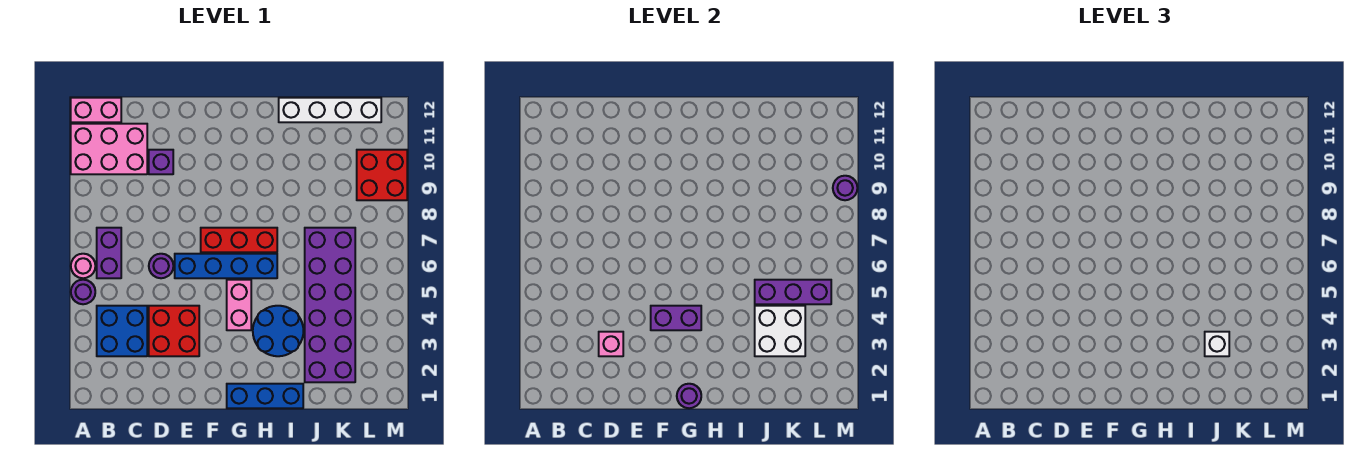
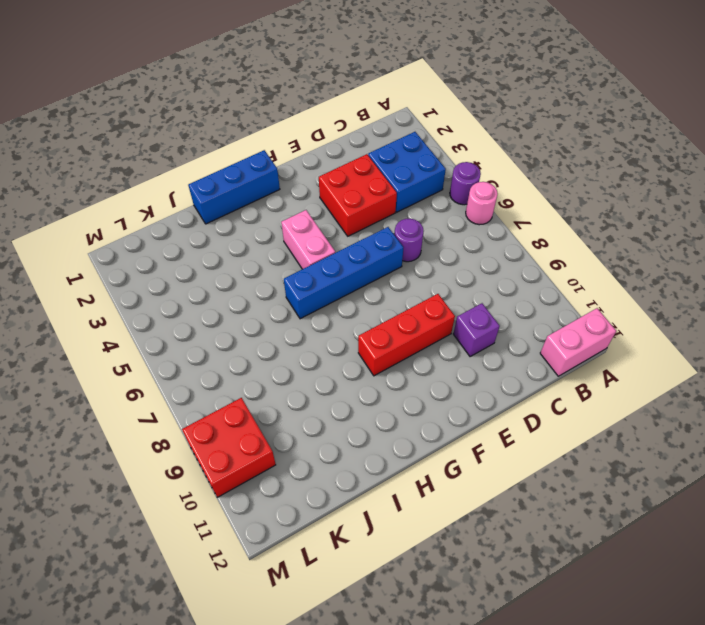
red 1x3 brick [358,294,455,376] -> red 1x3 brick moved to [201,228,277,252]
none -> pink 2x3 brick [71,124,147,174]
none -> purple 1x2 brick [97,228,121,278]
none -> blue 2x2 round brick [253,306,303,356]

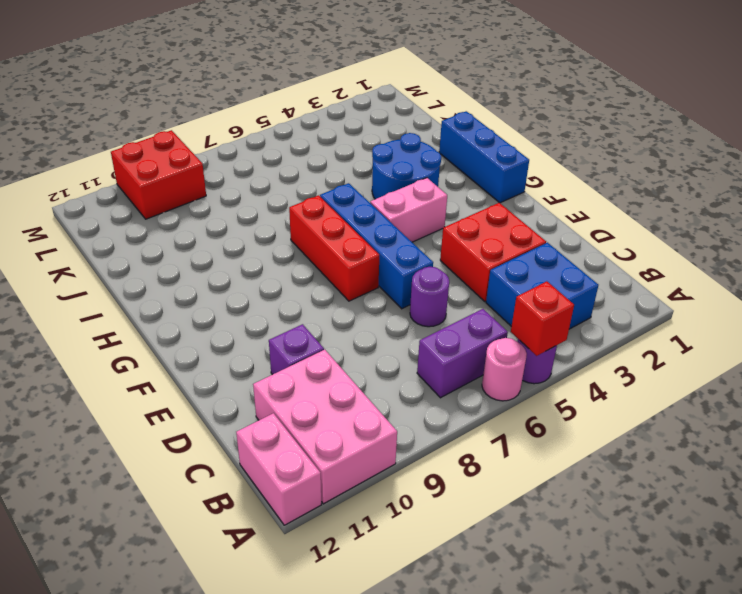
red 1x1 brick [511,281,574,356] -> none
none -> white 1x4 brick [279,98,381,122]
none -> purple 2x6 brick [305,228,355,382]
none -> pink 1x1 brick [599,332,623,356]

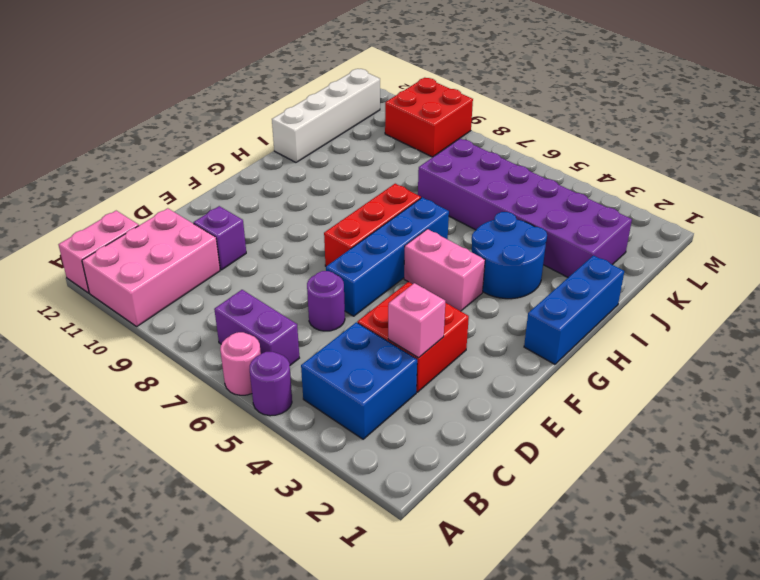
none -> purple 1x2 brick [651,306,701,330]
none -> purple 1x1 round brick [677,384,701,408]
none -> white 2x2 brick [755,306,805,356]

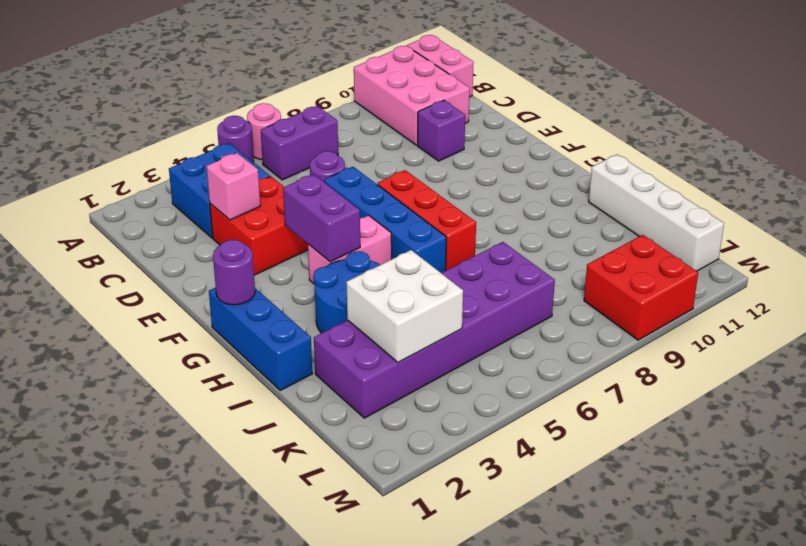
none -> purple 1x3 brick [755,280,831,304]
none -> purple 1x1 round brick [833,176,857,200]
none -> white 1x1 brick [1205,332,1229,356]

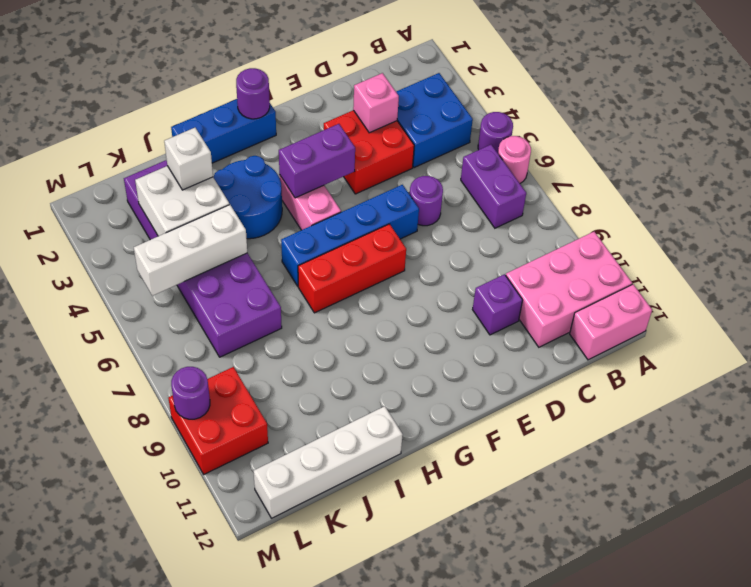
white 1x3 brick [134,205,247,296] -> purple 1x3 brick [755,280,831,304]

